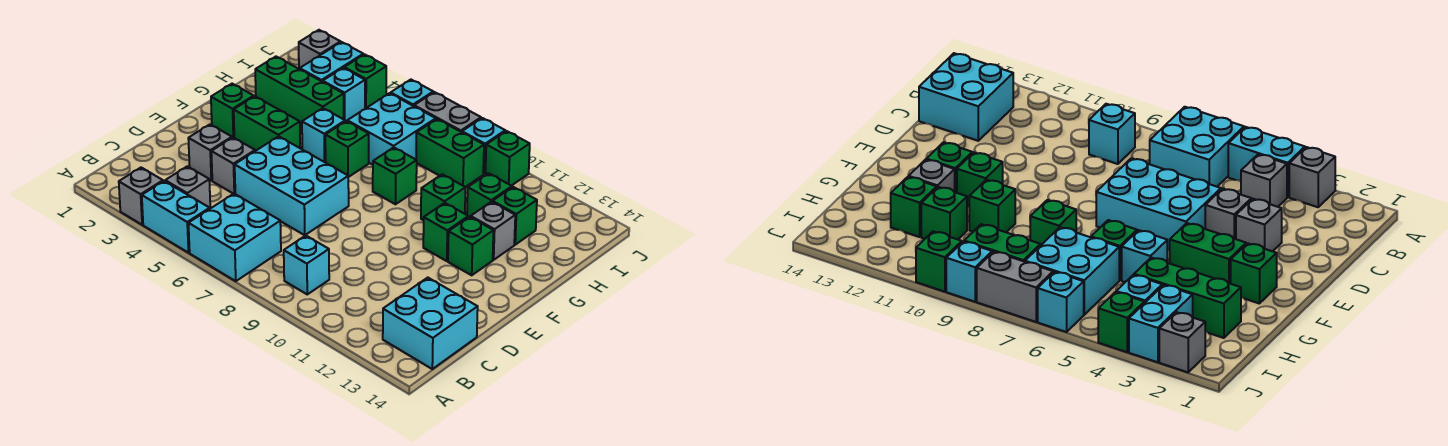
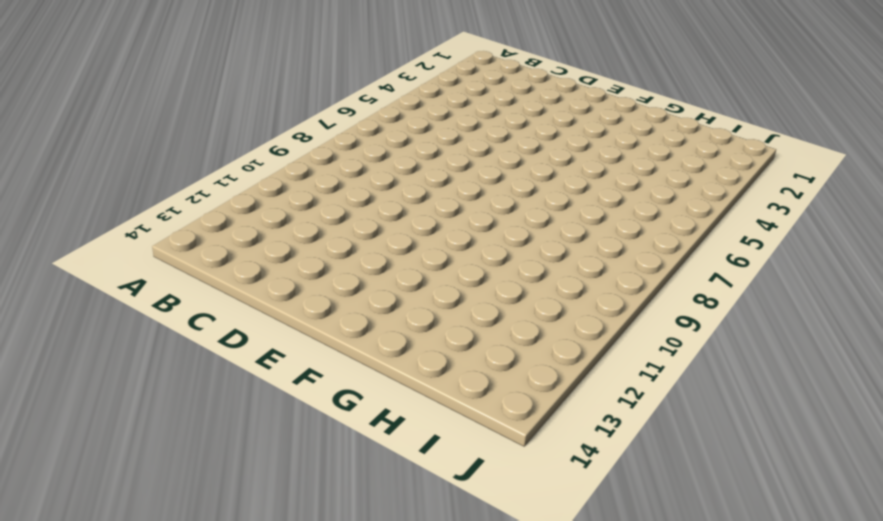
none -> grey 1x1 brick [119,168,163,225]
none -> cyan 1x2 brick [142,181,210,253]
none -> cyan 2x2 brick [188,194,281,281]
none -> grey 1x1 brick [165,166,210,208]

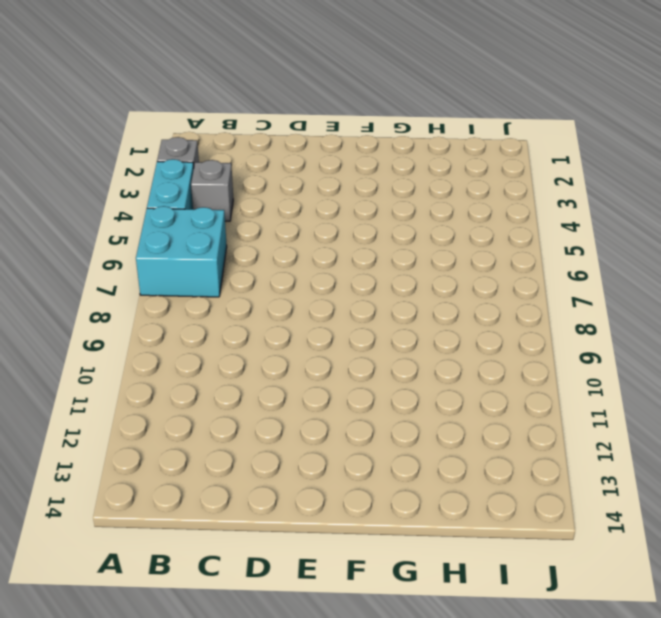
none -> cyan 1x1 brick [284,236,329,294]
none -> cyan 2x2 brick [383,278,478,369]
none -> grey 1x1 brick [188,124,232,180]
none -> grey 1x1 brick [211,138,255,194]

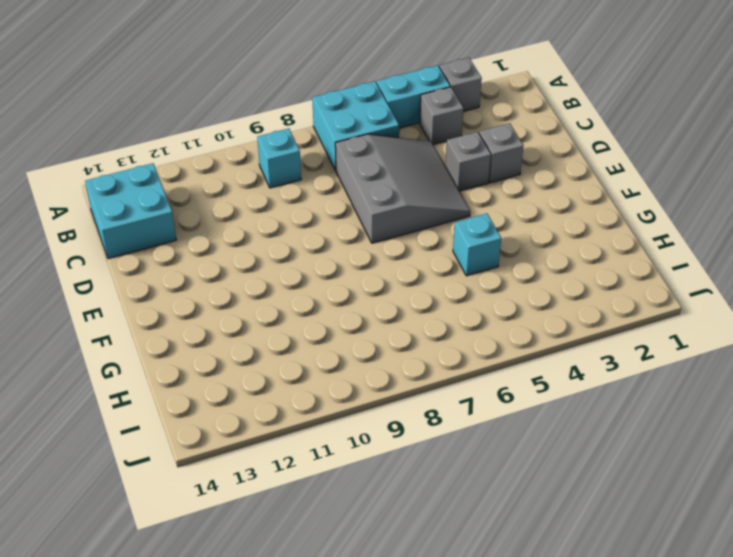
grey 3x3 slope [335,134,470,243] -> cyan 2x3 brick [235,136,349,235]
none -> green 1x1 brick [211,84,254,138]
none -> green 1x2 brick [234,96,300,151]
none -> green 1x1 brick [423,203,468,261]
none -> green 1x1 brick [448,217,494,275]

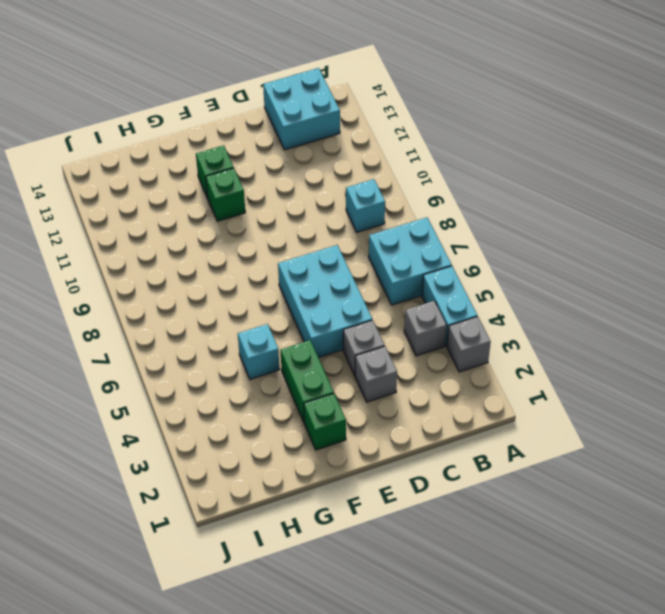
none -> green 1x1 brick [325,121,369,177]
none -> green 1x1 brick [373,147,417,204]
none -> green 1x1 brick [421,174,466,220]
none -> grey 1x1 brick [471,202,515,260]

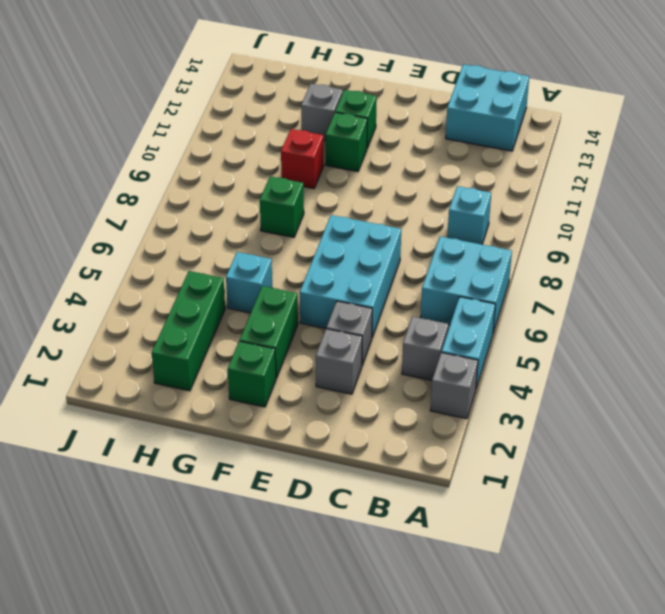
red 1x1 brick [281,129,324,189] -> green 1x1 brick [421,174,466,220]
none -> green 1x1 brick [325,121,369,177]
none -> cyan 2x2 brick [347,93,436,165]
none -> green 1x1 brick [467,173,512,217]
none -> green 1x1 brick [493,187,537,245]

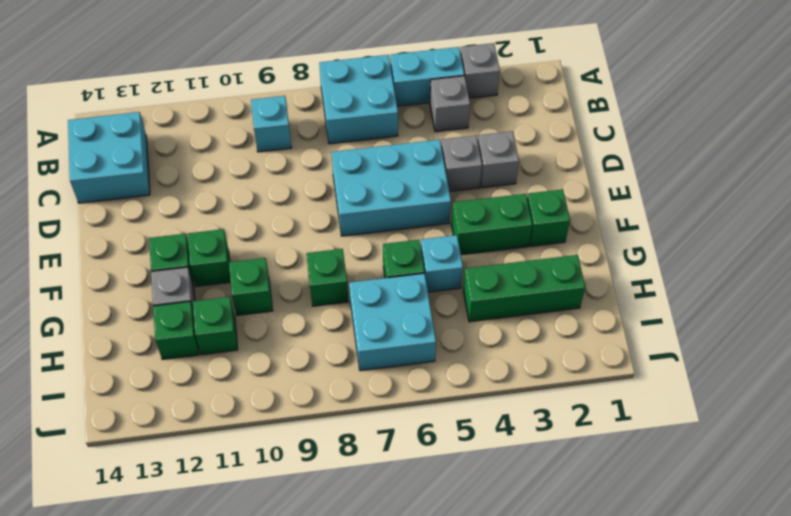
none -> cyan 1x2 brick [300,42,363,82]
none -> cyan 1x1 brick [323,68,365,121]
none -> green 1x2 brick [416,119,484,187]
none -> grey 1x1 brick [299,30,341,69]

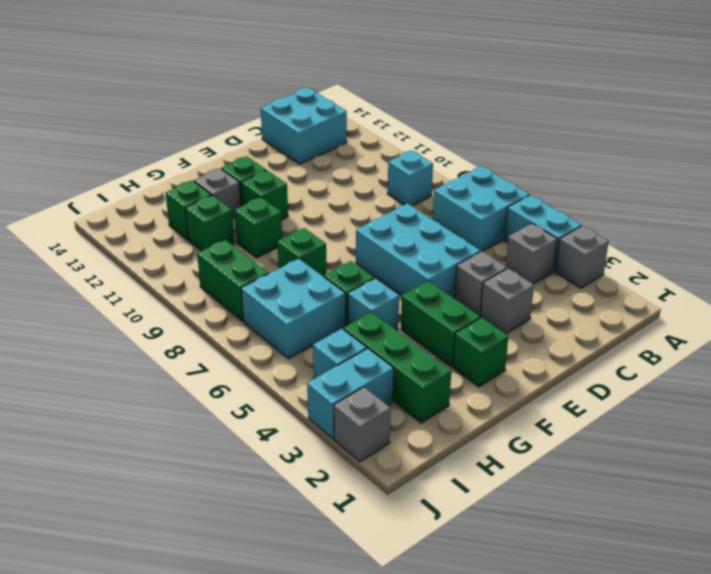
none -> green 1x1 brick [344,54,386,109]
none -> cyan 1x1 brick [391,80,433,106]
none -> grey 1x2 brick [414,92,481,132]
none -> cyan 1x1 brick [462,118,505,174]

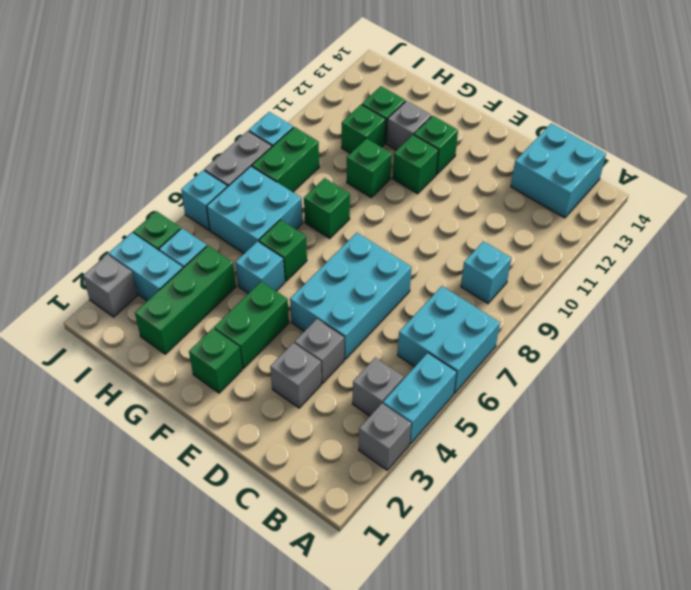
none -> green 1x1 brick [485,131,530,186]

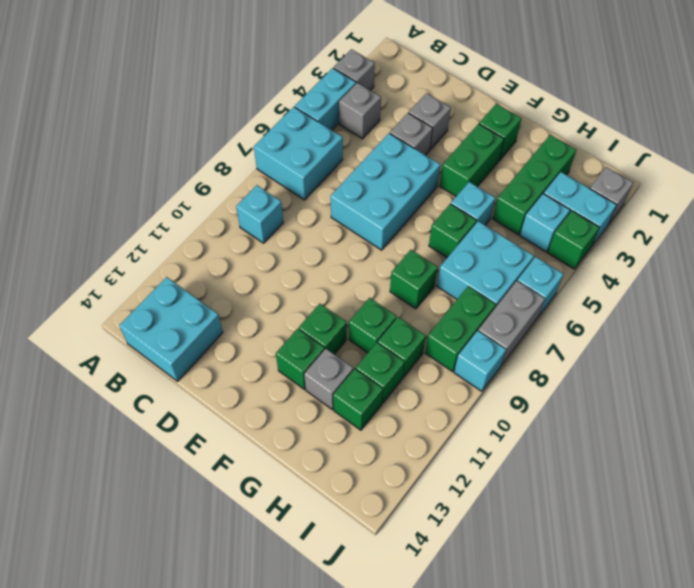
green 1x1 brick [378,317,426,377] -> green 1x1 brick moved to [485,131,530,186]

